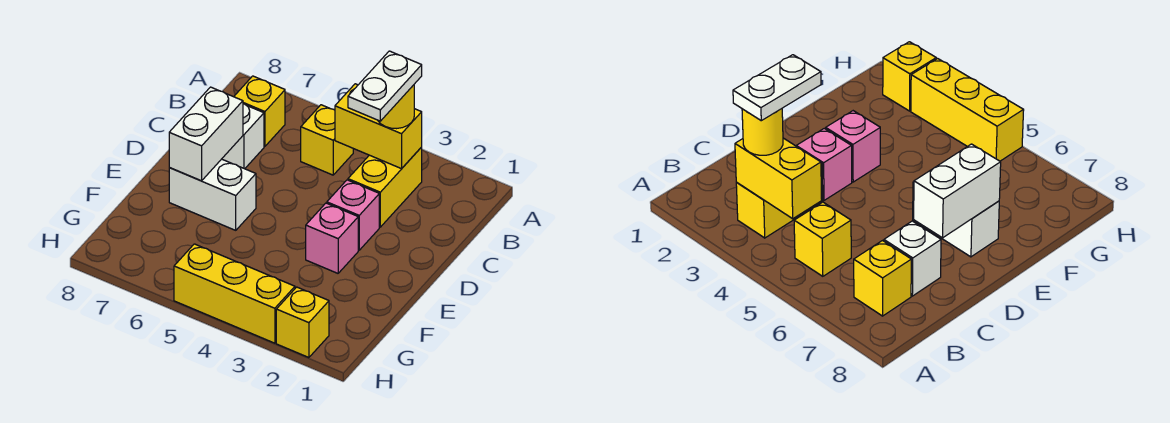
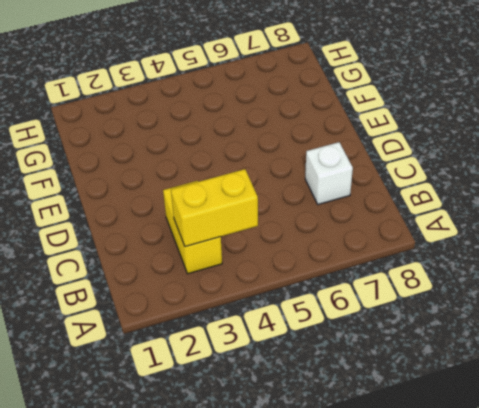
none -> yellow 1x1 brick [301,105,353,175]
none -> yellow 1x1 brick [234,76,285,146]
none -> pink 1x1 brick [327,180,379,250]

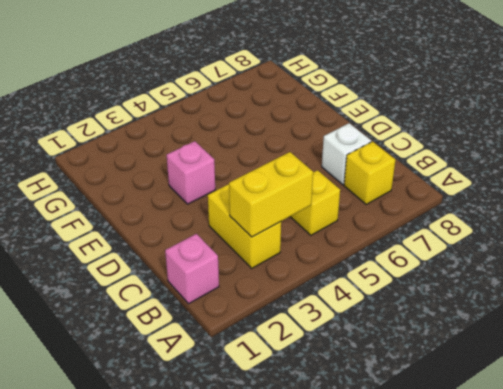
pink 1x1 brick [165,234,219,304] -> pink 1x1 brick moved to [327,180,379,250]
none -> white 1x2 brick [169,159,256,230]
none -> yellow 1x1 brick [276,287,329,358]
none -> yellow 1x3 brick [174,244,295,343]

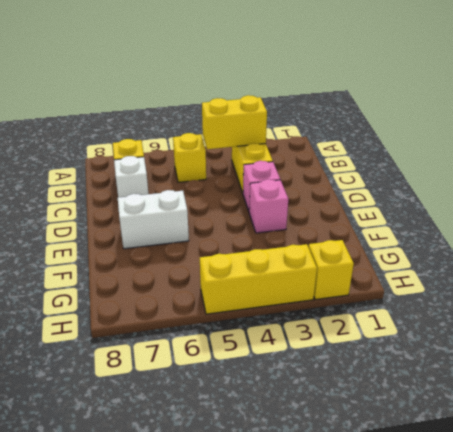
none -> white 1x2 brick [169,87,243,181]
none -> yellow 1x1 round brick [379,85,414,129]
none -> white 1x2 plate [348,51,422,121]

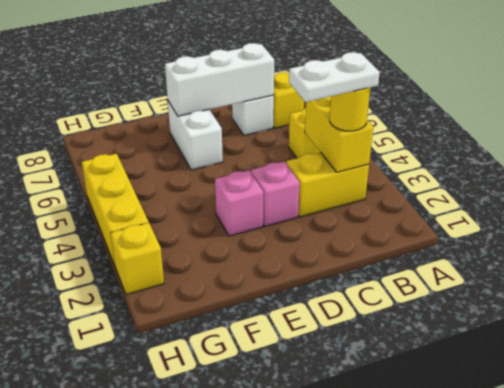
white 1x3 brick [165,43,274,116] -> white 1x2 brick [169,87,243,181]

